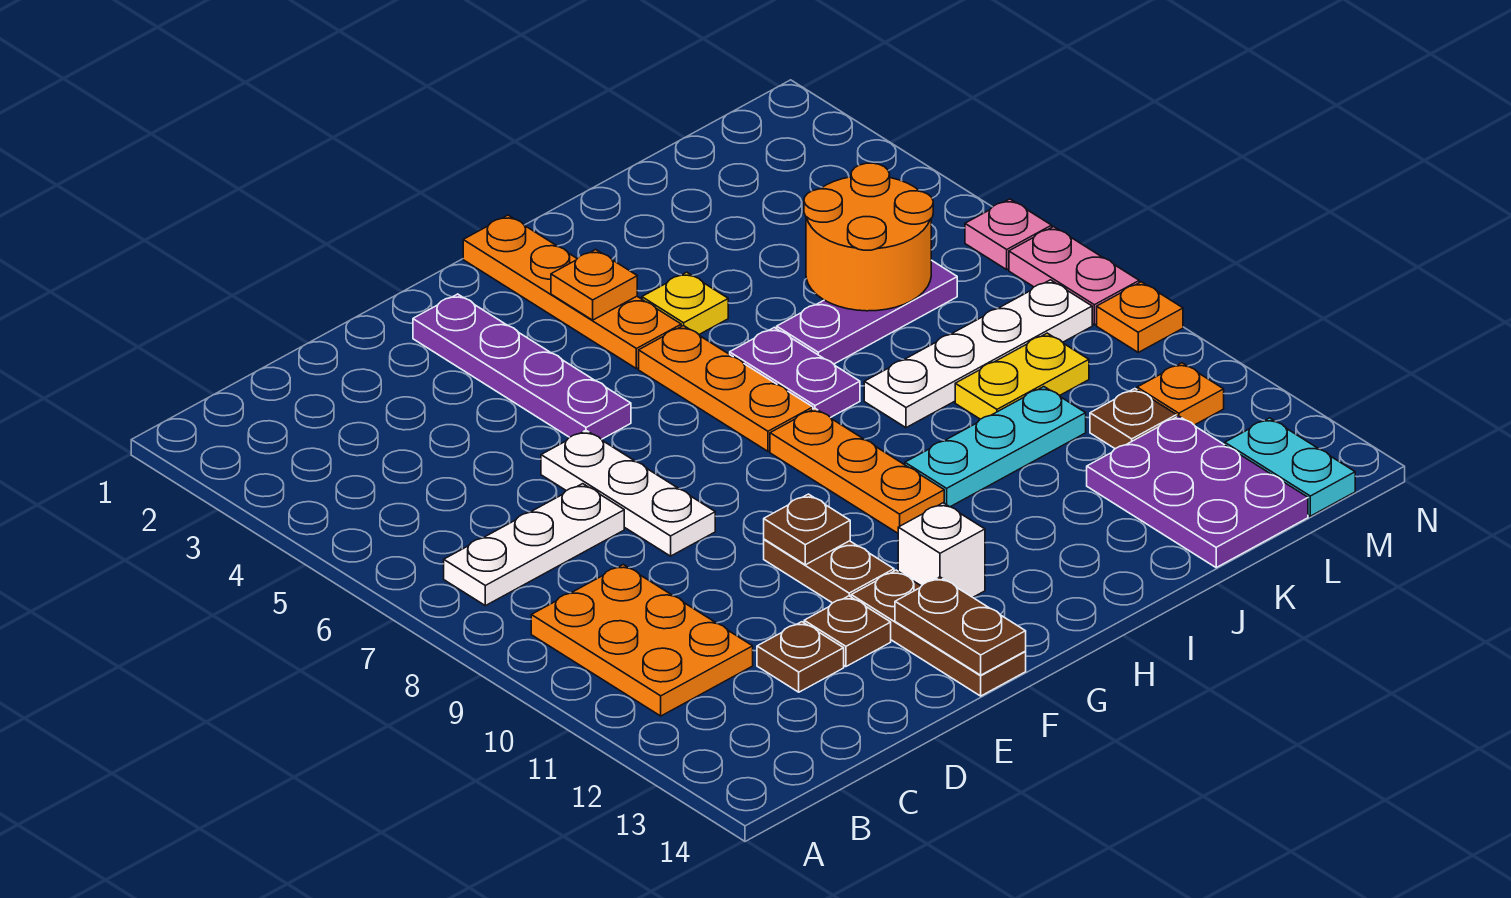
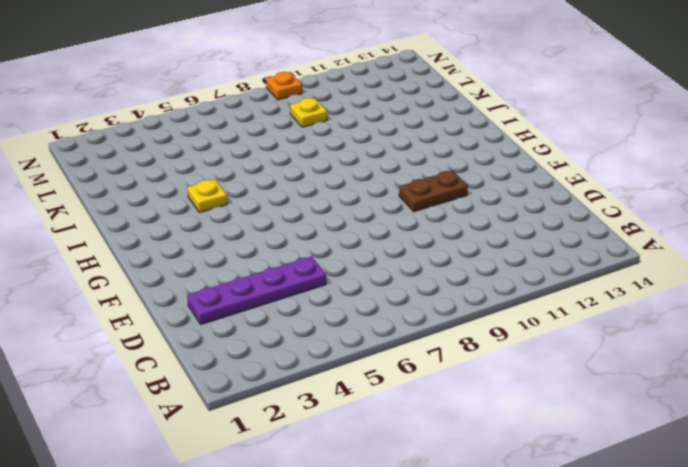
purple 1x4 plate [187,256,326,324] -> purple 1x4 plate moved to [413,294,631,439]
yellow 1x1 plate [290,98,327,127] -> yellow 1x2 plate [955,333,1089,419]
none -> white 1x3 plate [444,484,624,606]
none -> orange 2x3 plate [531,565,753,716]
none -> brown 1x1 plate [757,622,844,692]

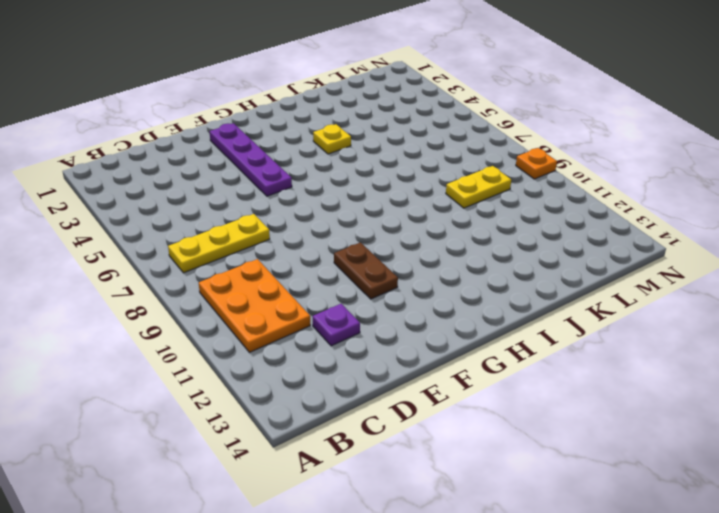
yellow 1x3 plate [168,214,270,273] -> white 1x3 plate [444,484,624,606]
purple 1x1 plate [313,304,360,346] -> brown 1x1 plate [757,622,844,692]
none -> white 1x3 plate [541,430,715,556]
none -> brown 1x1 plate [804,596,891,667]
none -> brown 1x3 plate [851,570,1026,696]

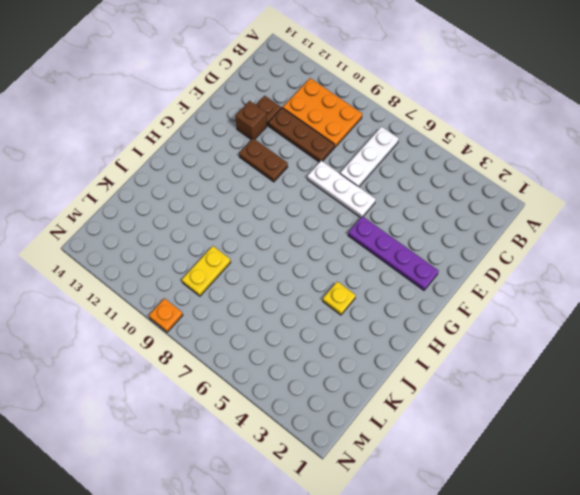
brown 1x3 plate [268,108,334,162] -> brown 1x3 plate moved to [851,570,1026,696]
brown 1x1 brick [235,101,267,140] -> brown 1x1 plate [804,596,891,667]
none -> white 1x1 brick [898,503,985,597]
none -> orange 1x4 plate [463,215,681,369]
none -> orange 1x3 plate [639,326,813,451]

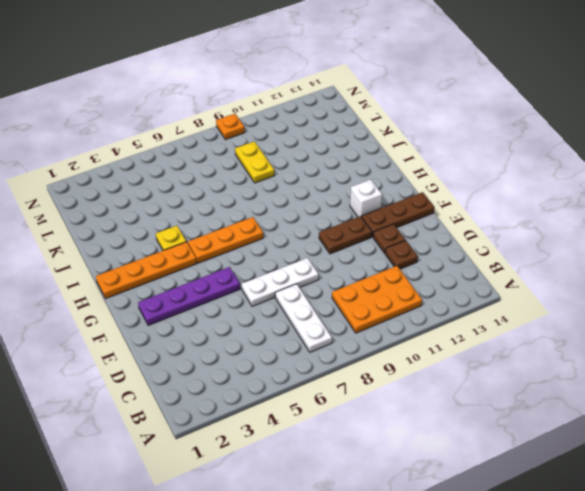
none -> orange 1x3 plate [770,409,944,533]
none -> purple 1x2 plate [730,327,860,418]
none -> cyan 1x3 plate [905,387,1086,507]

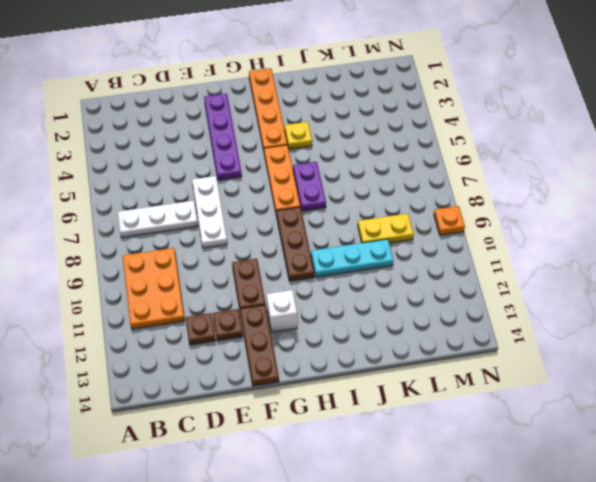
brown 1x3 plate [276,207,314,281] -> orange 1x3 plate [770,409,944,533]
none -> purple 1x3 plate [777,260,957,364]
none -> white 1x4 plate [864,280,1092,428]
none -> purple 2x3 plate [1087,416,1308,567]

